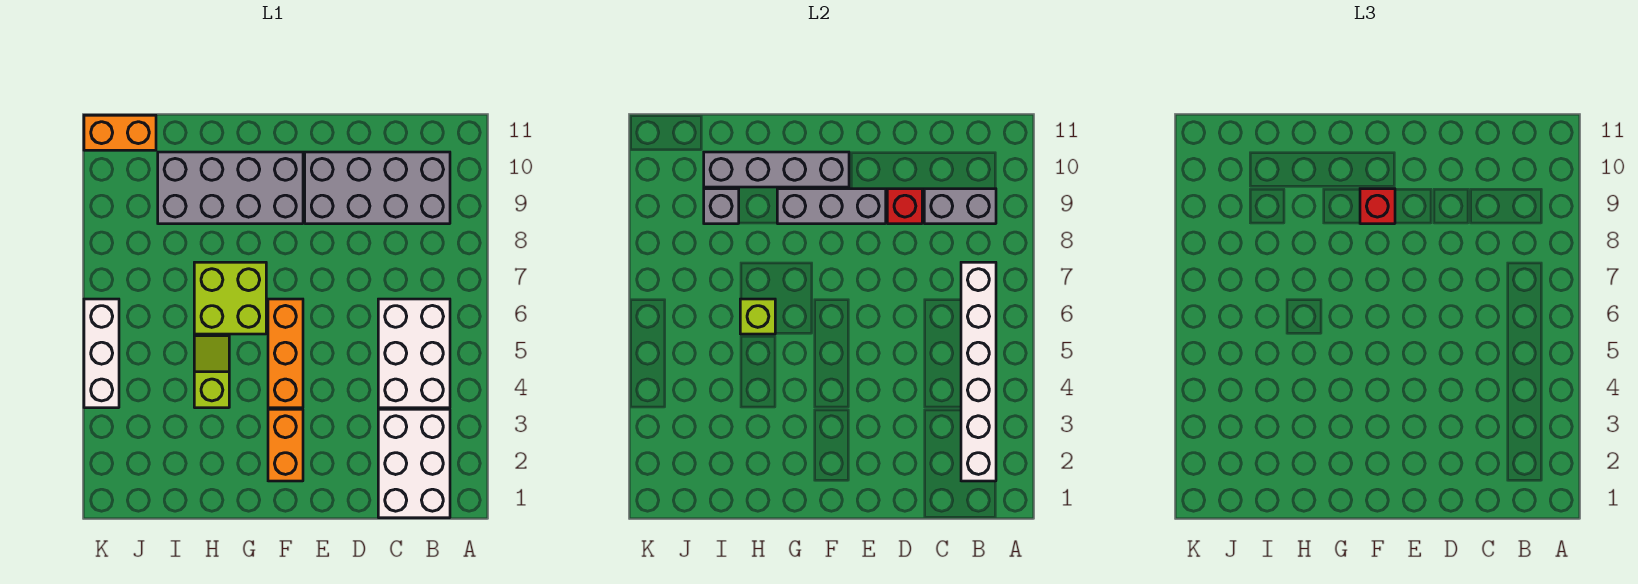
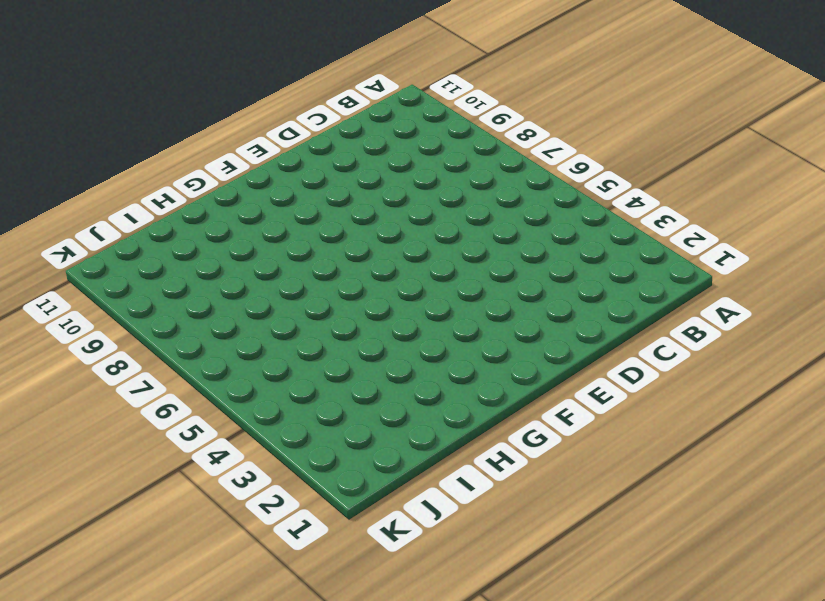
none -> white 2x3 brick [378,409,450,518]
none -> white 2x3 brick [378,299,450,408]
none -> grey 2x4 brick [305,152,450,224]

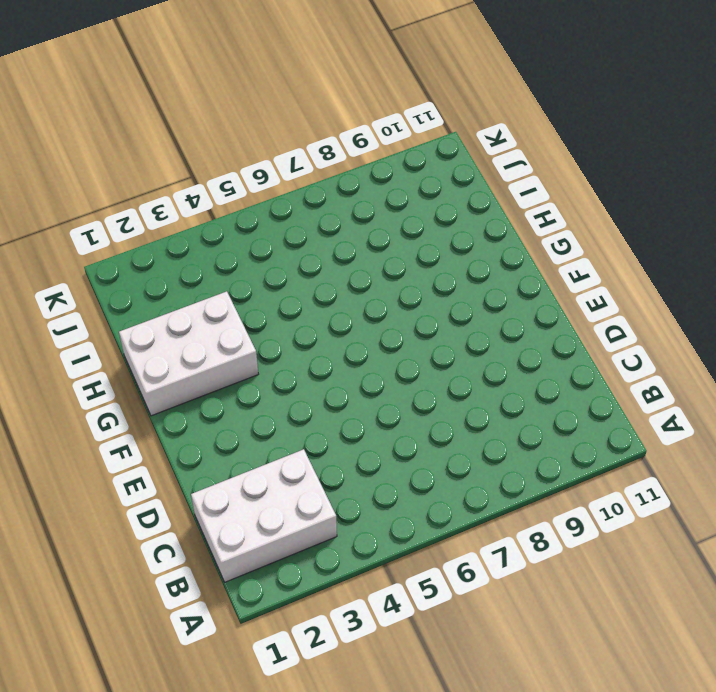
white 2x3 brick [119,291,258,416] -> white 2x3 brick moved to [378,299,450,408]
none -> grey 2x4 brick [305,152,450,224]
none -> orange 1x2 brick [268,409,303,481]
none -> orange 1x3 brick [268,299,303,408]

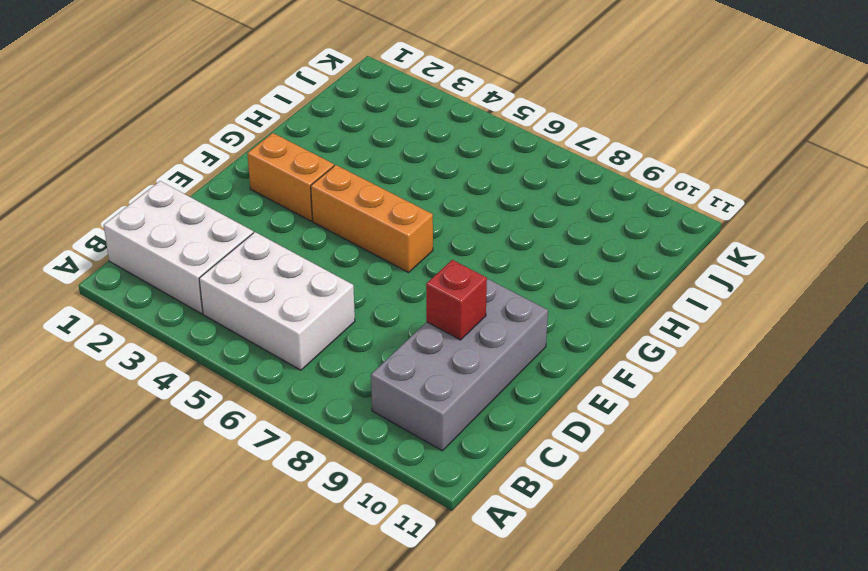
none -> grey 2x4 brick [158,152,303,224]
none -> lime 2x2 brick [194,262,266,334]
none -> lime 1x2 slope [194,336,229,408]

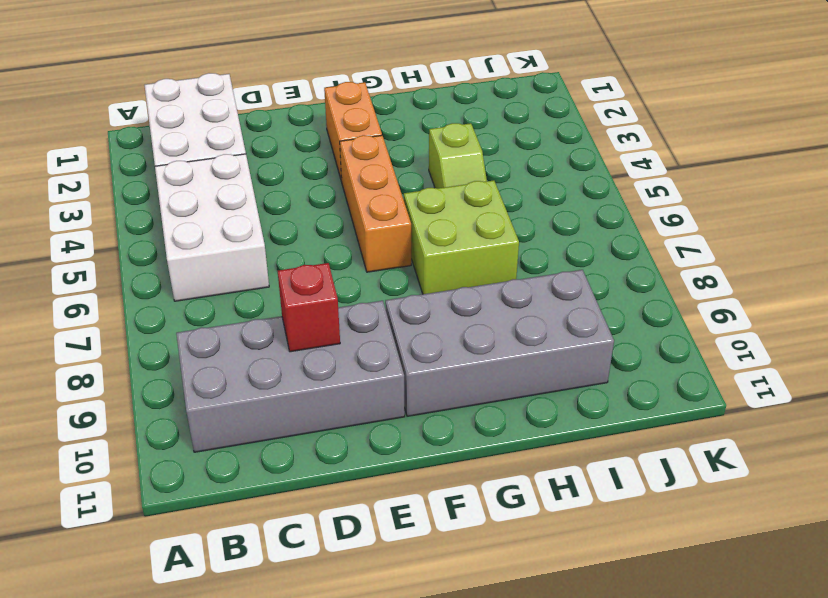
none -> orange 1x2 brick [84,115,156,150]
none -> white 1x3 brick [84,299,119,408]
none -> white 1x6 brick [961,262,996,481]

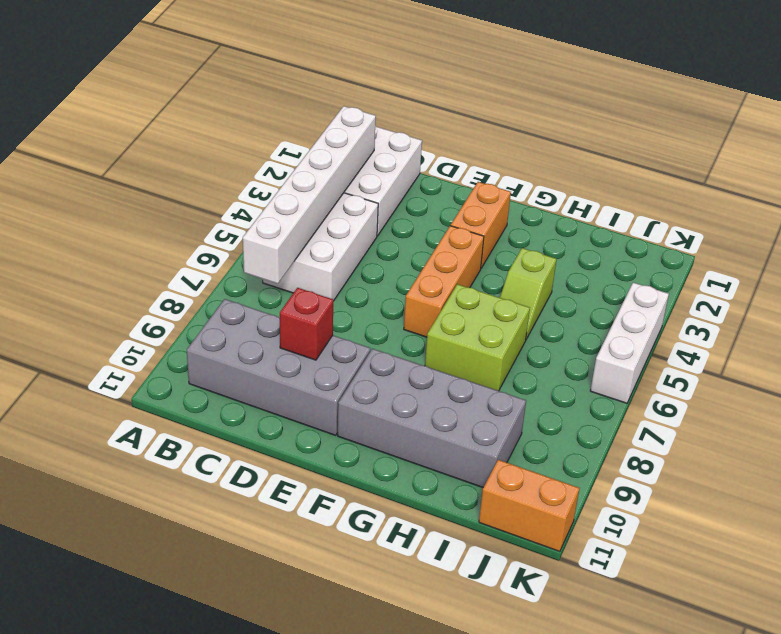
none -> grey 1x2 brick [924,189,996,224]
none -> grey 1x3 brick [777,189,886,224]
none -> grey 1x4 brick [704,152,849,187]

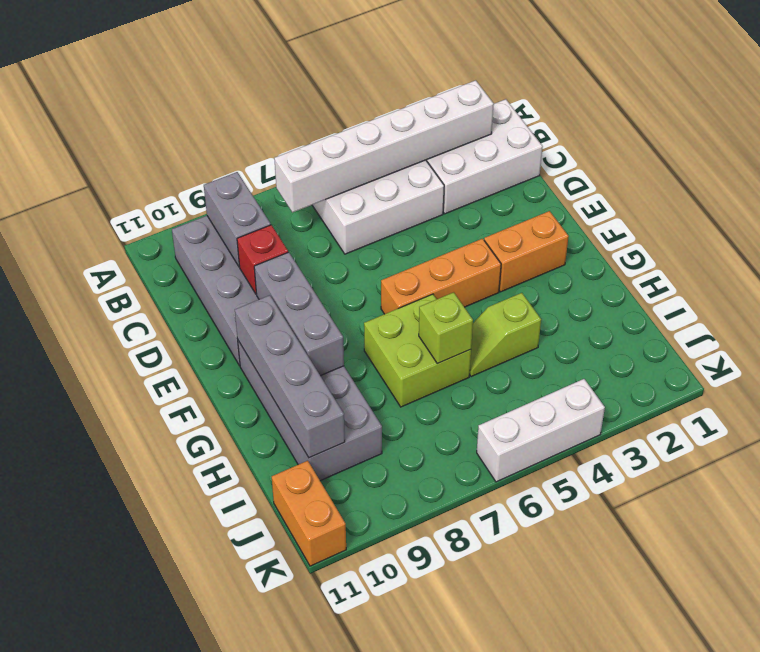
none -> grey 1x1 brick [704,189,739,224]
none -> red 1x1 brick [1360,189,1395,224]

